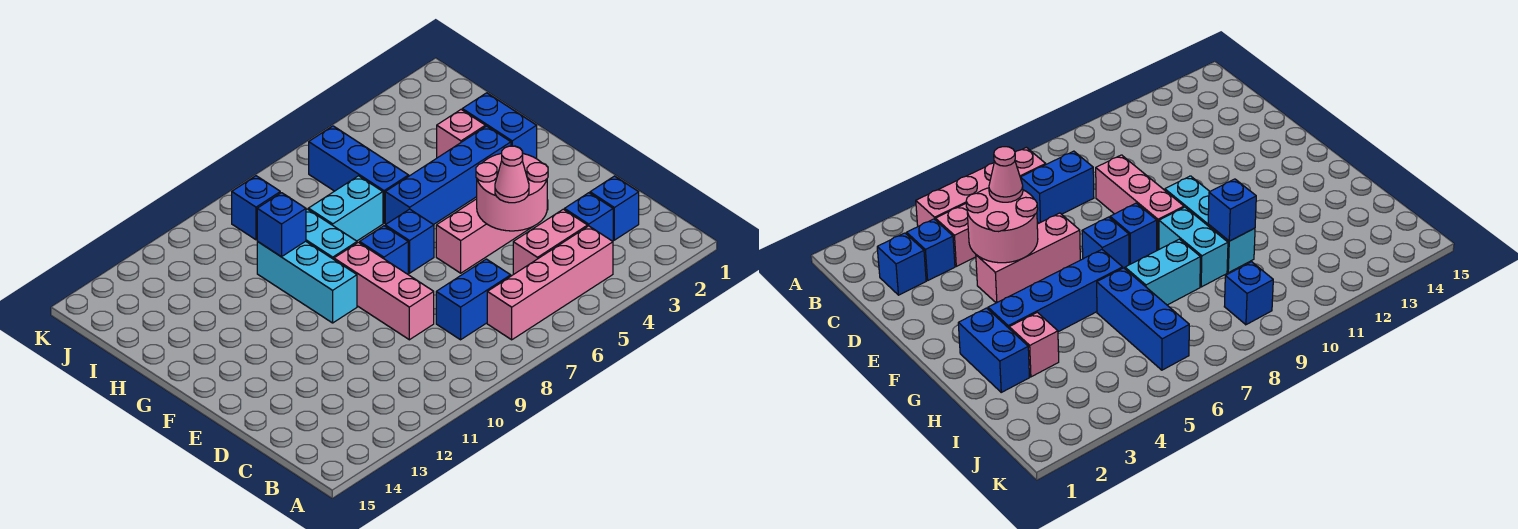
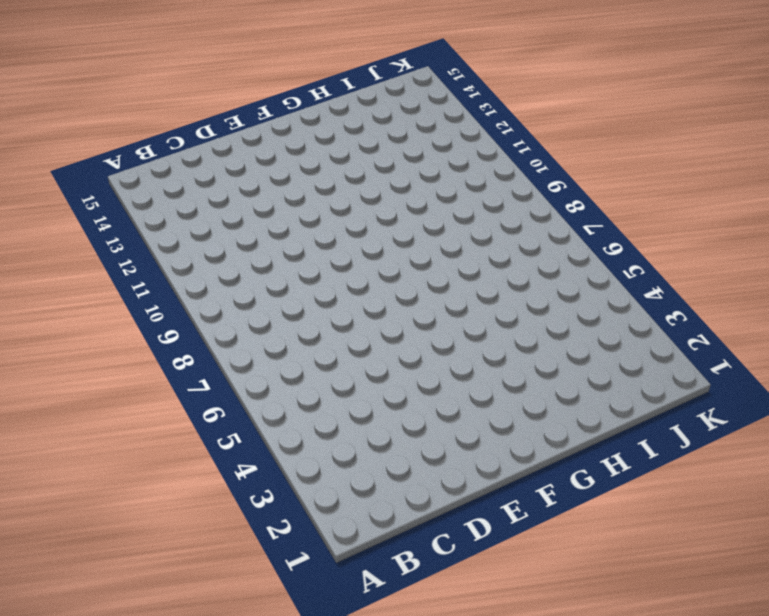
none -> pink 1x4 brick [487,226,613,340]
none -> blue 1x1 brick [590,176,639,240]
none -> blue 1x1 brick [564,193,613,241]

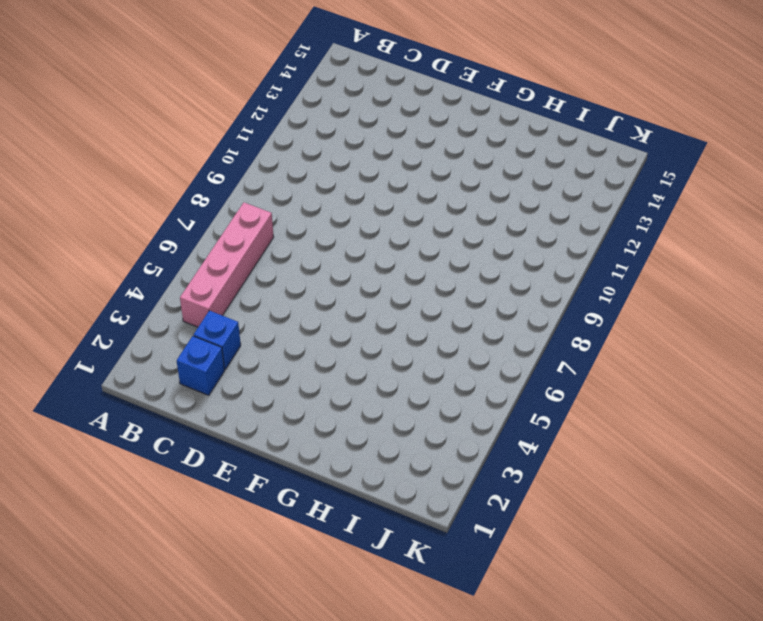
none -> pink 1x2 brick [513,209,588,274]
none -> blue 1x2 brick [436,259,511,340]
none -> pink 1x3 brick [334,242,434,340]

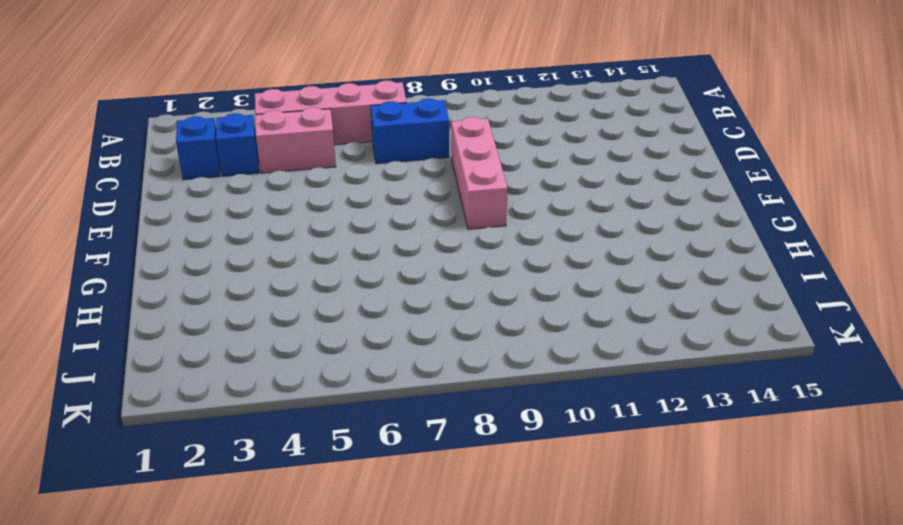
none -> pink 1x3 brick [436,199,532,273]
none -> blue 1x1 brick [385,209,434,273]
none -> blue 1x1 brick [360,226,408,274]

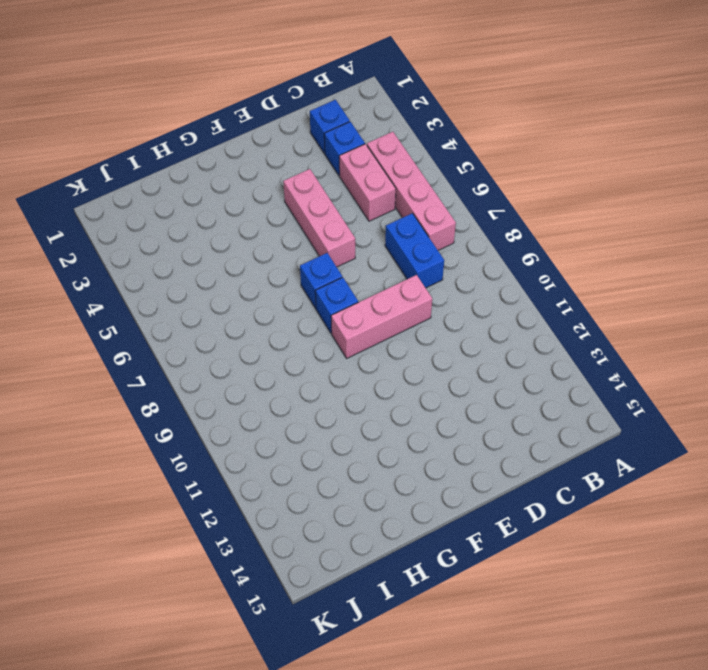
none -> cyan 1x3 brick [257,241,357,323]
none -> blue 1x2 brick [462,93,537,158]
none -> blue 1x4 brick [385,126,511,225]

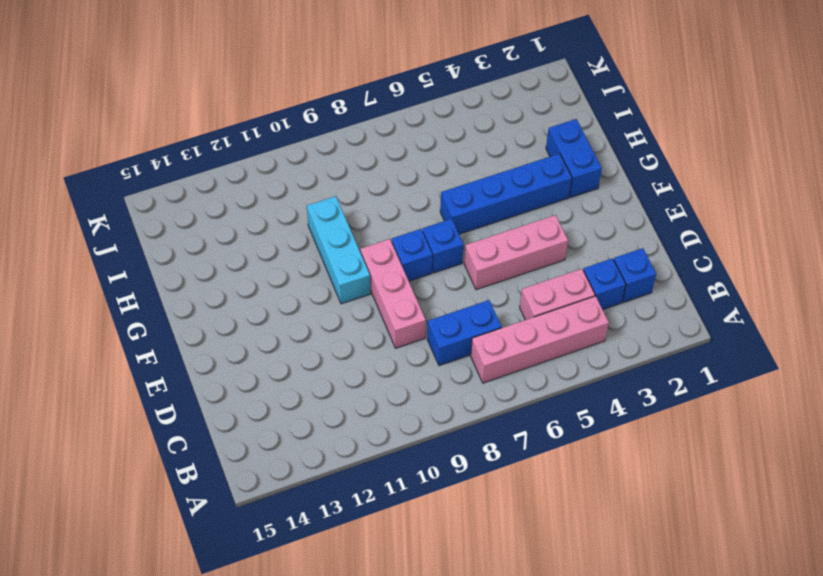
none -> cyan 1x2 brick [306,209,357,259]
none -> pink 1x1 brick [437,110,485,158]
none -> blue 1x3 brick [309,126,409,223]

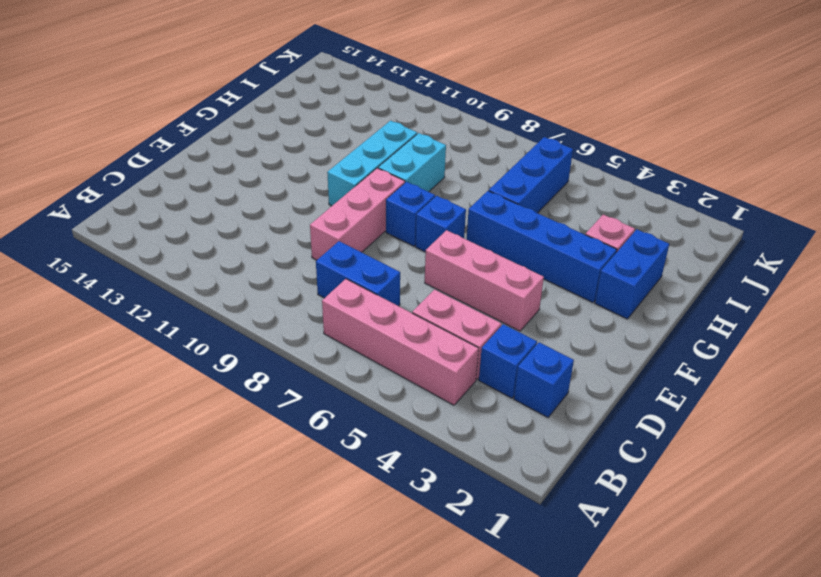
none -> cyan 1x2 brick [308,176,383,241]
none -> blue 1x1 brick [232,176,280,240]
none -> pink 2x2 round brick [476,151,548,231]

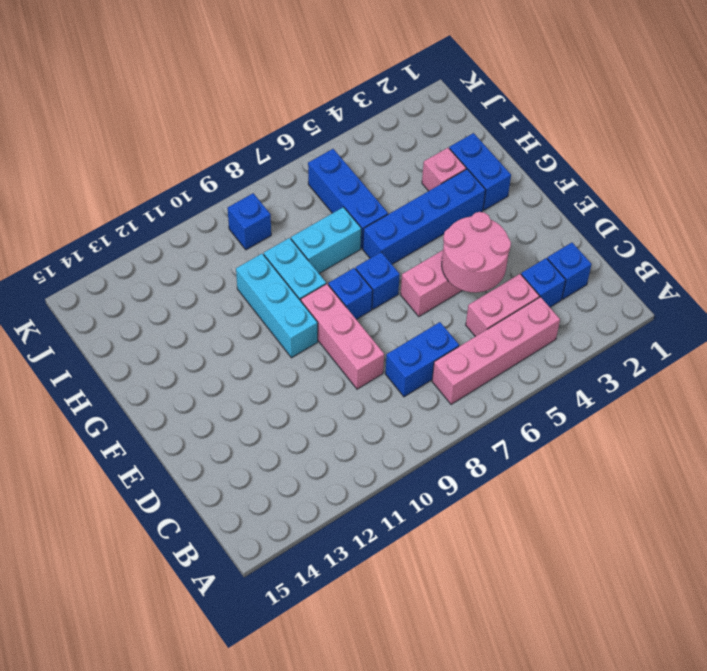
none -> blue 1x1 brick [257,193,306,257]
none -> pink 1x1 cone [495,146,529,203]

